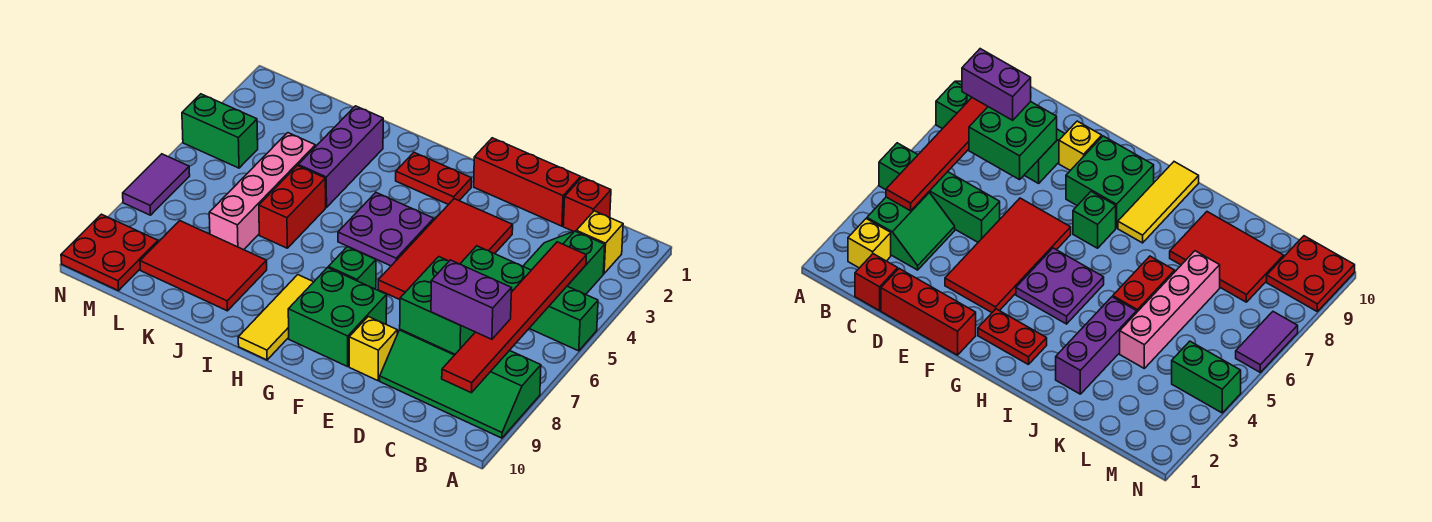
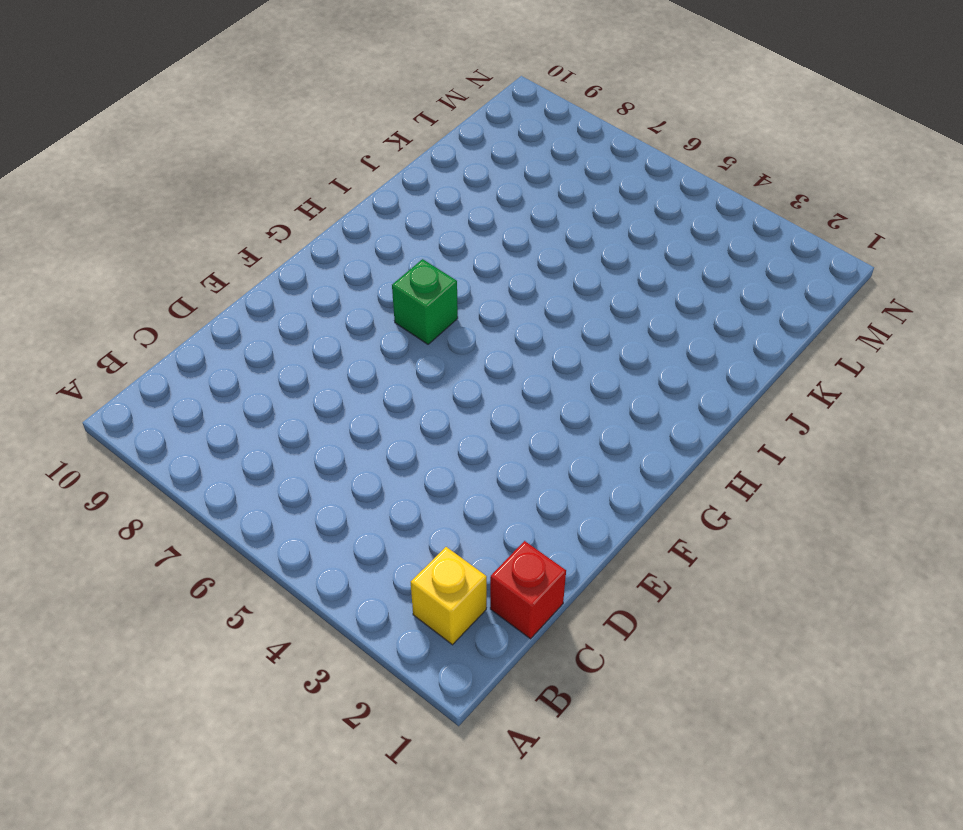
none -> green 1x4 brick [460,246,598,351]
none -> green 2x4 slope [380,329,541,438]
none -> green 2x2 slope [523,231,605,294]

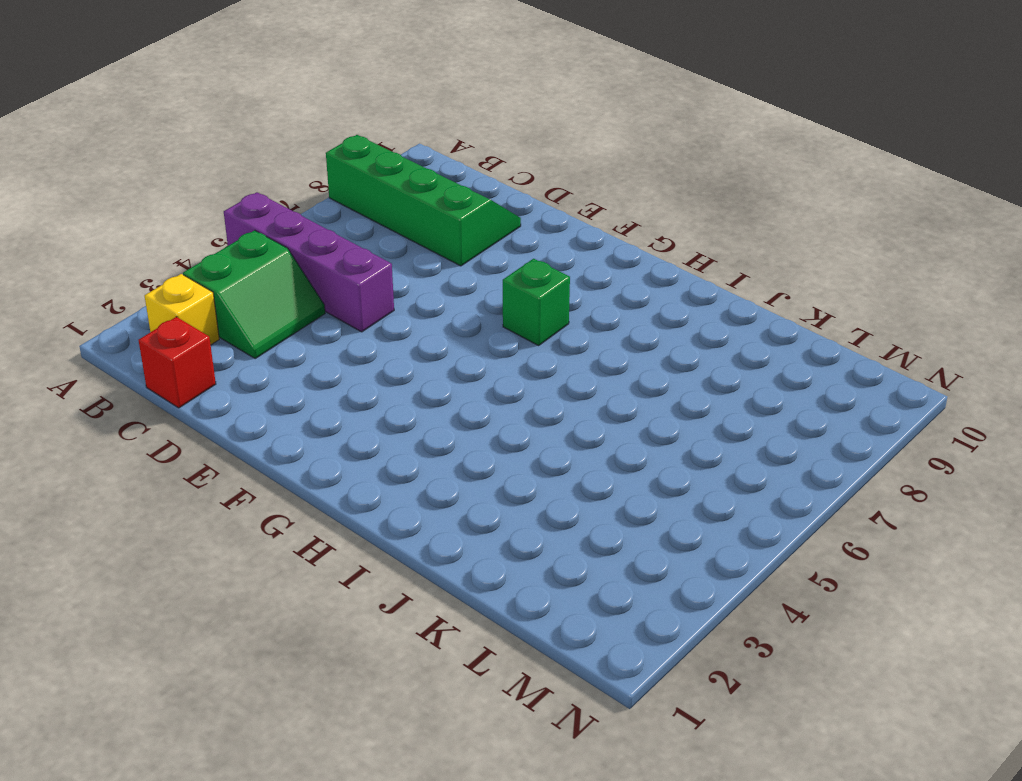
purple 1x4 brick [224,192,394,332] -> green 1x4 brick [460,246,598,351]
none -> red 1x3 brick [474,138,581,226]
none -> red 2x4 tile [378,199,513,300]
none -> yellow 1x1 brick [349,317,397,381]

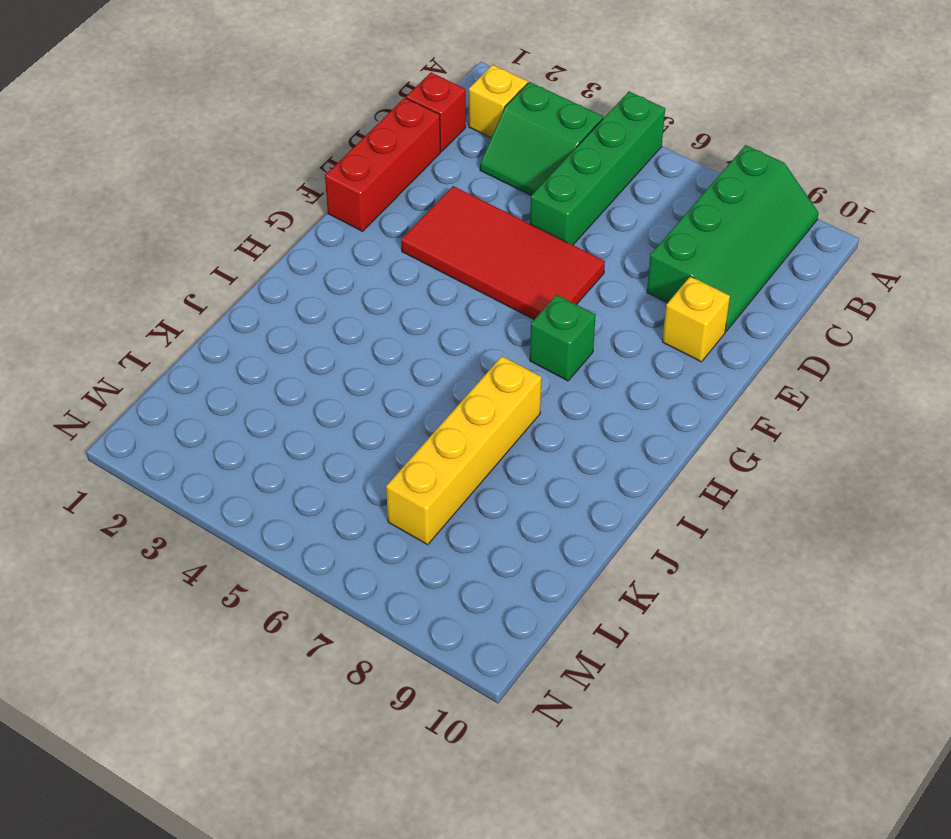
yellow 1x4 brick [386,356,542,545] -> pink 1x4 brick [209,133,315,250]
none -> green 2x2 brick [288,268,387,367]
none -> red 1x2 plate [396,153,472,205]
none -> purple 2x2 plate [338,193,434,266]

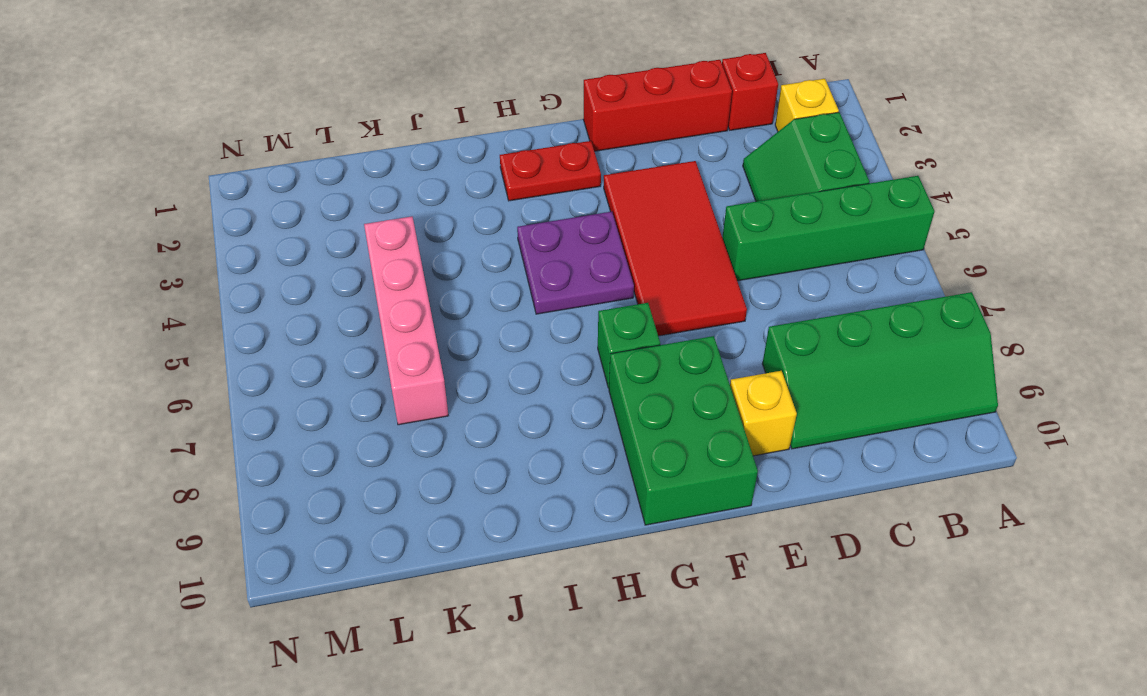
green 2x3 brick [609,336,758,525] -> green 2x2 brick [288,268,387,367]
none -> yellow 1x3 tile [238,275,313,360]
none -> purple 1x3 brick [298,106,383,207]
none -> red 1x2 brick [259,166,326,248]

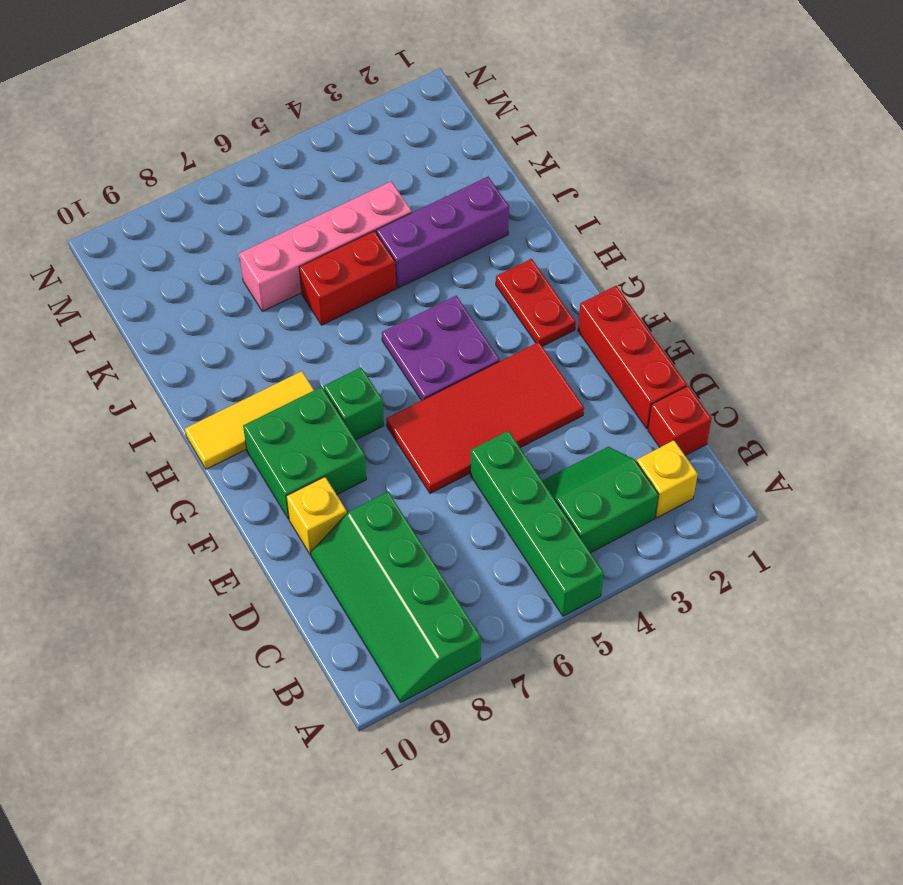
none -> red 2x3 tile [140,221,267,311]
none -> green 1x2 brick [182,94,258,168]
none -> red 2x2 plate [61,214,158,291]

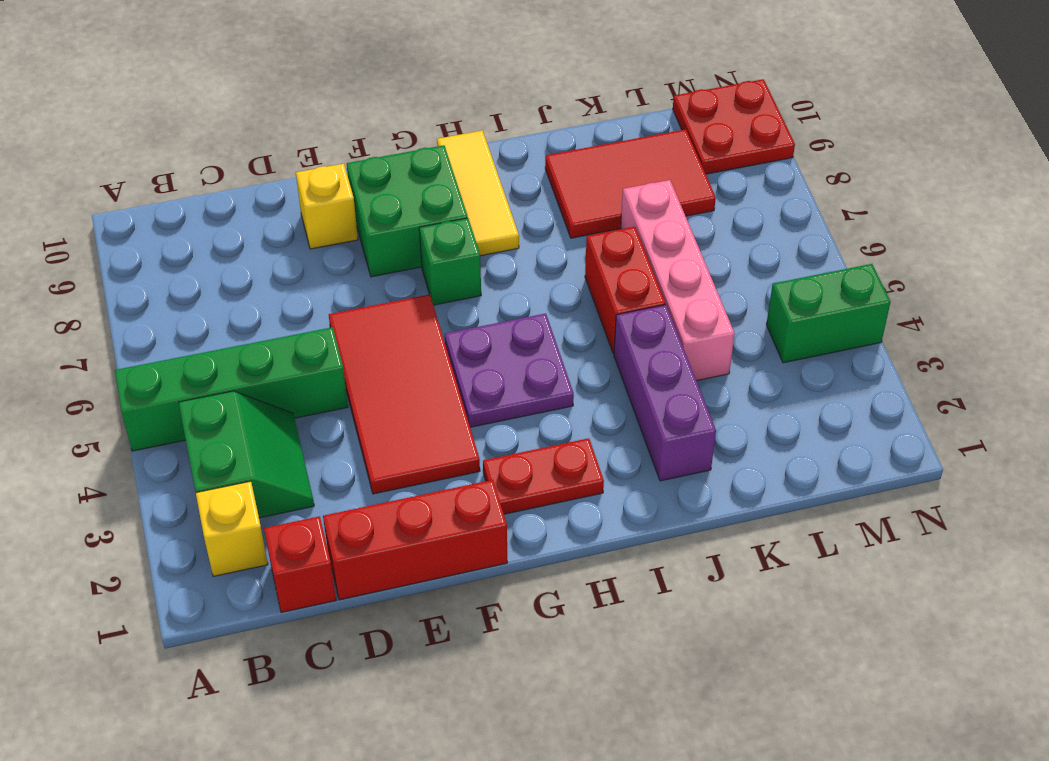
none -> green 2x4 slope [380,329,541,438]
none -> purple 1x2 tile [123,154,190,215]
none -> red 1x6 tile [442,242,586,393]

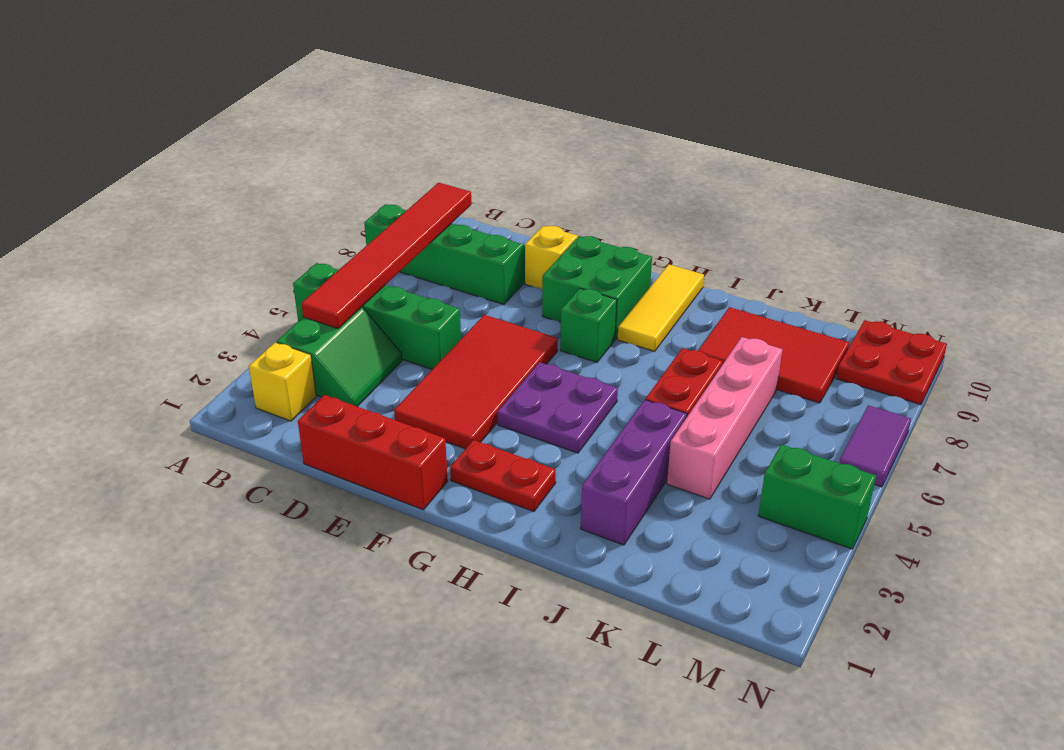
none -> red 1x1 brick [563,177,611,231]
none -> green 2x2 brick [400,257,475,354]
none -> purple 1x2 brick [431,260,511,339]

